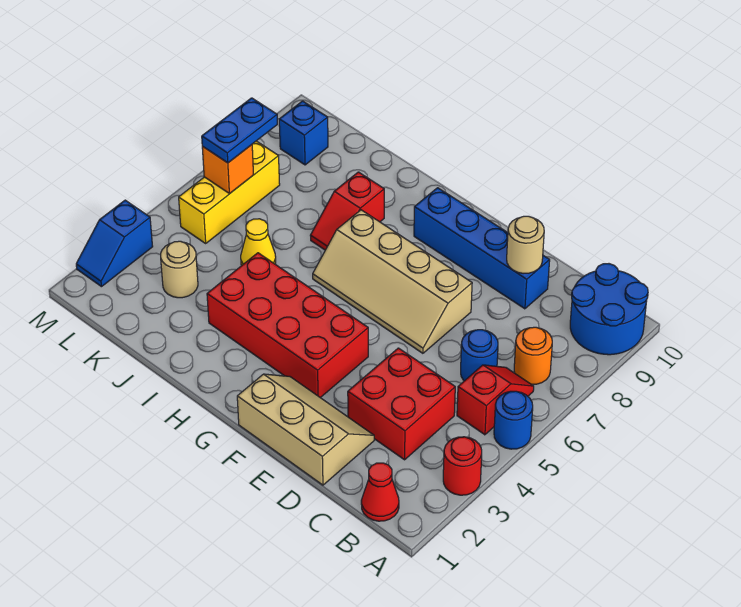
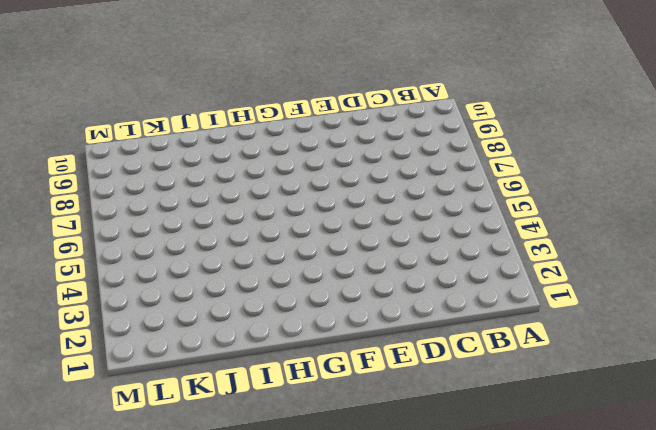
none -> red 1x1 round brick [443,437,482,495]
none -> blue 1x1 round brick [494,391,533,449]
none -> blue 2x2 round brick [570,264,648,355]

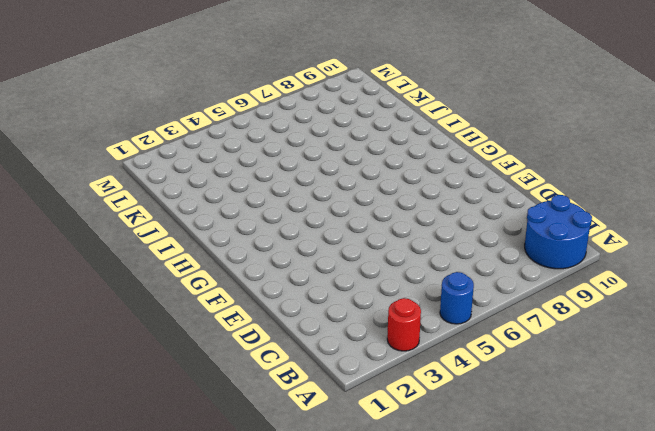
none -> red 1x1 cone [361,463,399,521]
none -> red 1x2 slope [457,365,534,435]
none -> orange 1x1 round brick [514,327,552,385]

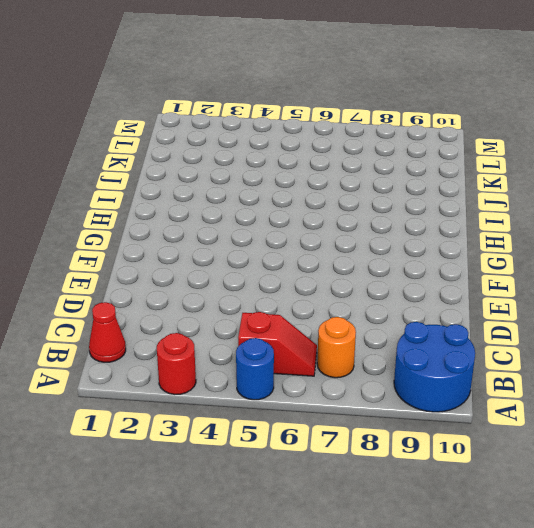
none -> red 2x2 brick [348,348,455,460]
none -> blue 1x1 round brick [461,330,498,381]
none -> tan 2x3 slope [237,374,374,485]

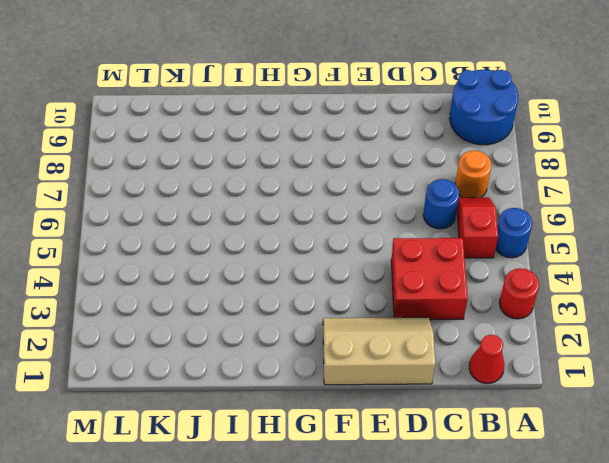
none -> blue 1x4 brick [414,188,550,309]
none -> tan 2x4 slope [313,210,472,353]
none -> red 2x4 brick [207,253,368,398]

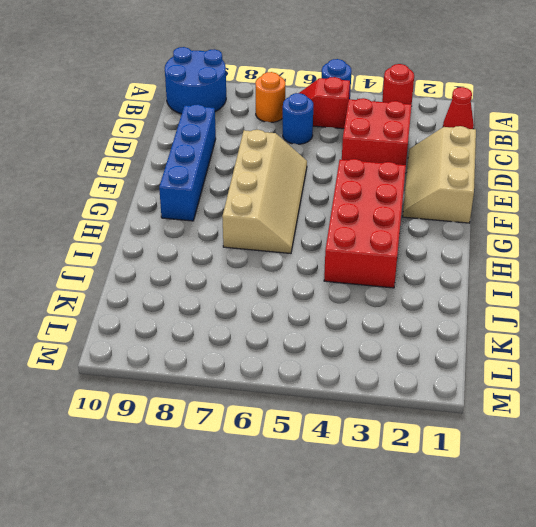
none -> red 1x2 slope [310,172,384,250]
none -> yellow 1x1 cone [241,219,276,265]
none -> tan 1x1 round brick [161,241,198,298]

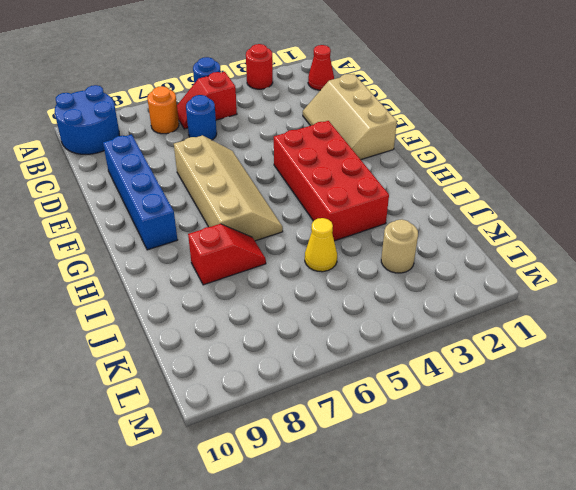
none -> red 2x2 brick [348,348,455,460]
none -> yellow 1x3 brick [179,141,280,243]
none -> blue 1x1 brick [279,101,328,165]

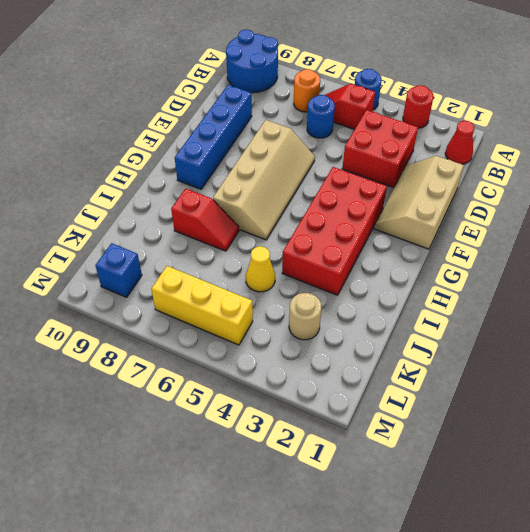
none -> blue 1x2 slope [76,200,153,287]
none -> tan 1x1 round brick [507,216,544,274]
none -> orange 1x1 brick [202,145,254,194]

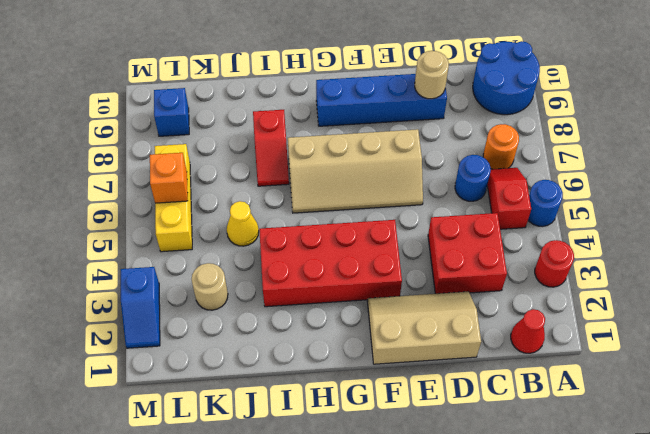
none -> blue 1x2 plate [202,98,277,163]

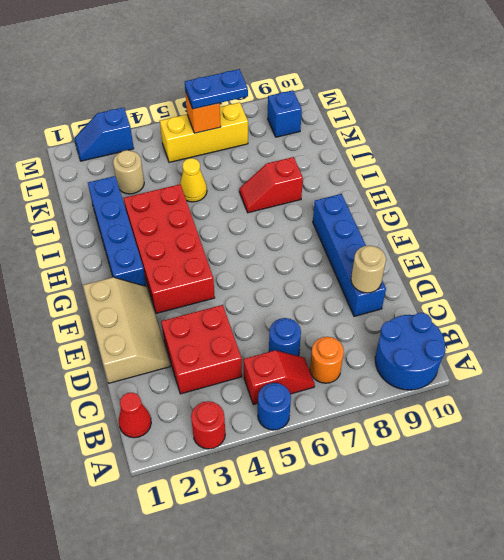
blue 1x4 brick [88,176,146,286] -> none
none -> tan 2x4 slope [313,210,472,353]

